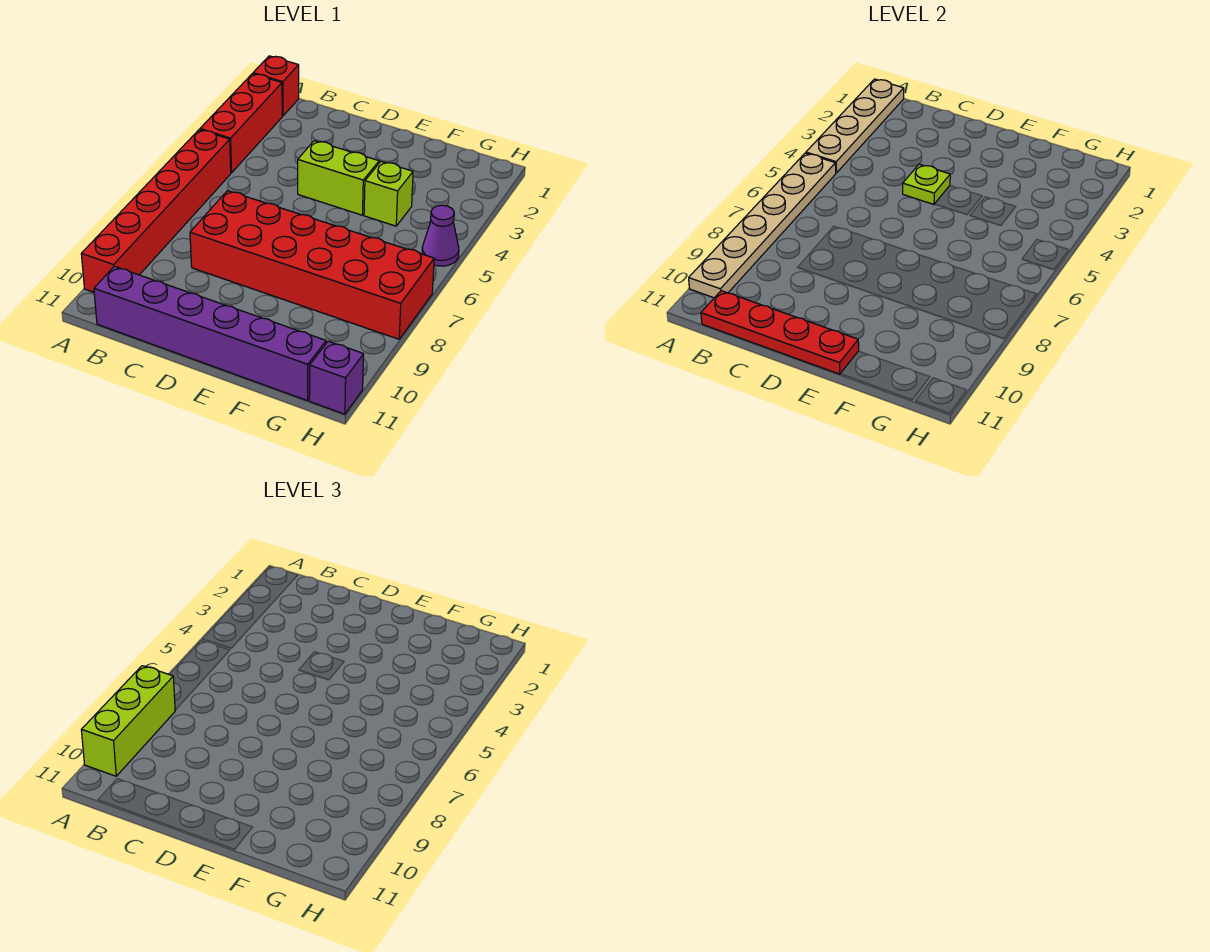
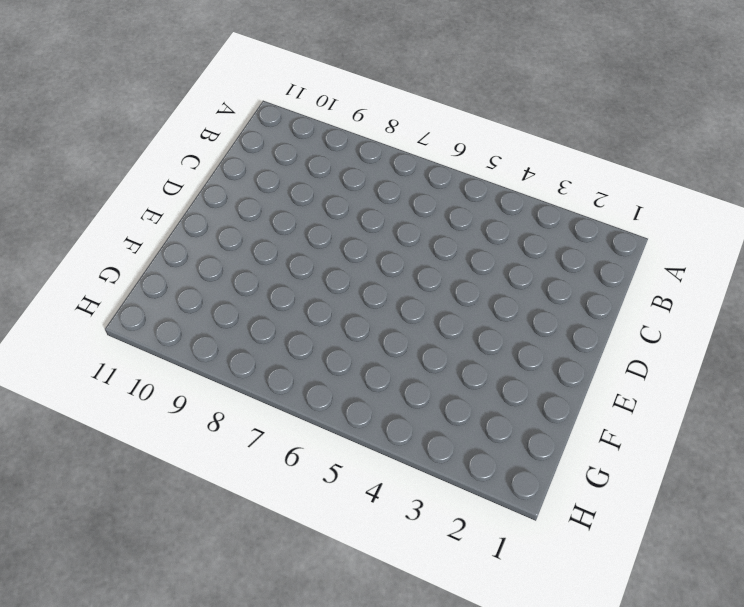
none -> red 1x1 brick [253,56,299,116]
none -> red 1x3 brick [200,74,282,173]
none -> red 1x6 brick [81,130,231,292]

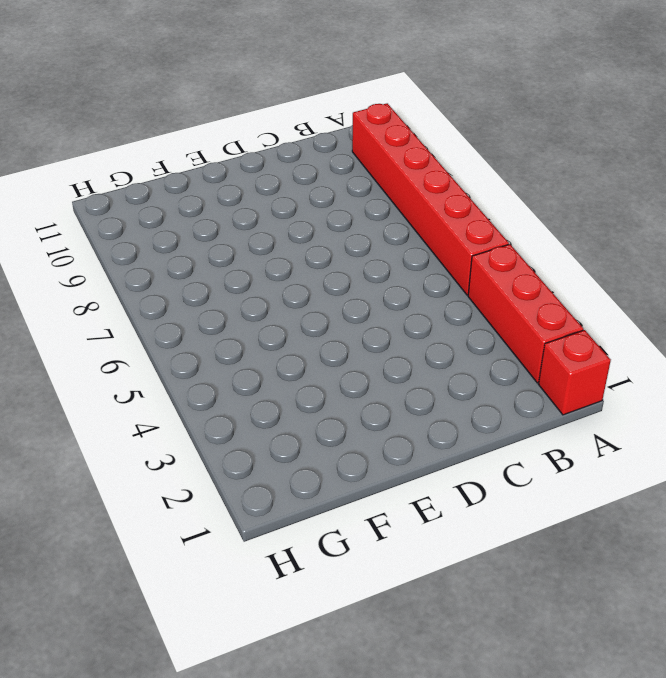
none -> purple 1x6 brick [94,266,326,401]
none -> red 2x6 brick [190,191,434,339]
none -> lime 1x2 brick [298,141,379,215]

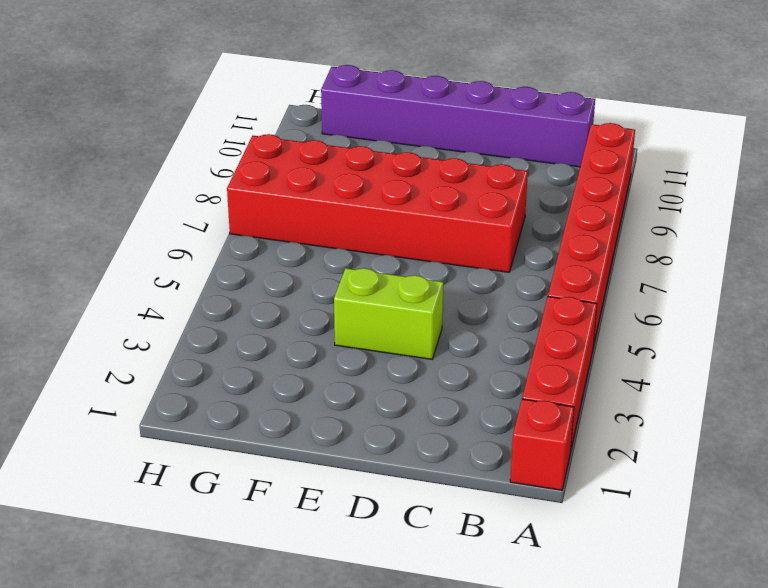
none -> lime 1x1 brick [364,162,413,226]
none -> purple 1x1 cone [422,205,459,266]
none -> purple 1x1 brick [309,341,364,414]

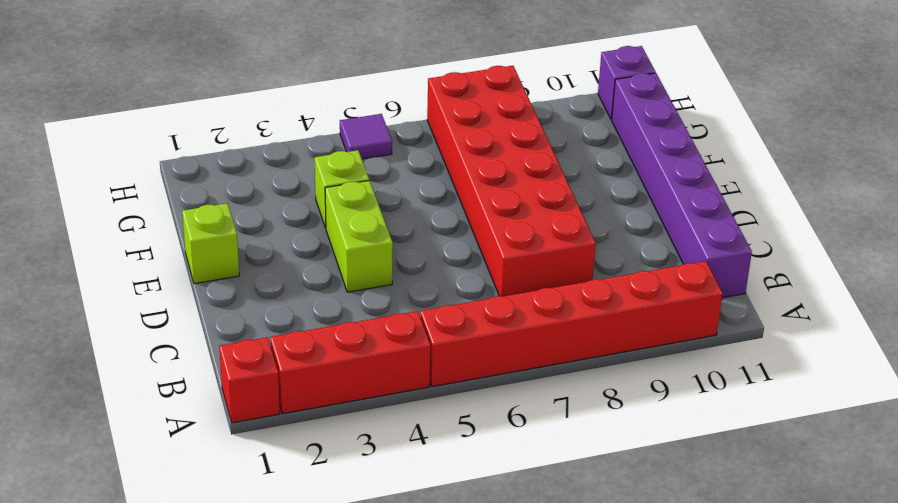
lime 1x1 brick [182,203,239,284] -> none
purple 1x1 tile [340,114,392,159] -> purple 1x1 cone [422,205,459,266]
none -> tan 1x4 plate [806,79,904,173]
none -> tan 1x6 plate [689,153,836,298]
none -> red 1x4 plate [701,291,859,374]

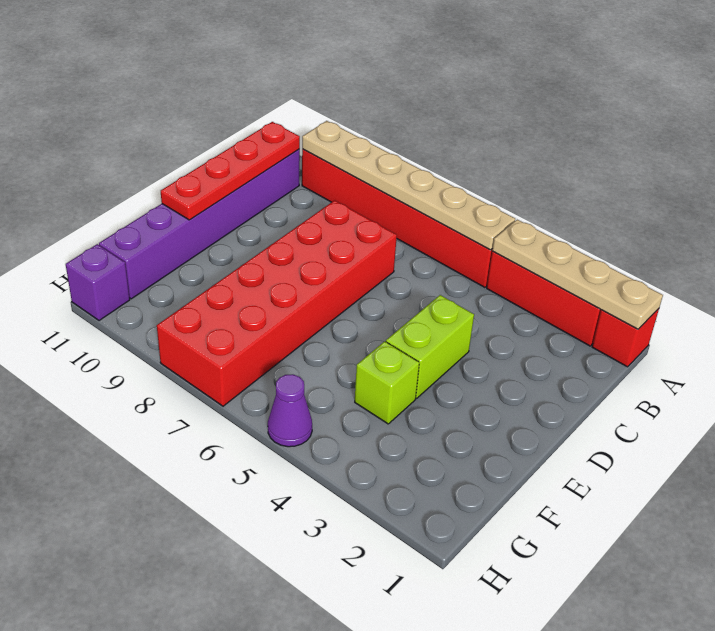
none -> lime 1x1 plate [903,164,950,204]
none -> lime 1x3 brick [81,666,175,776]

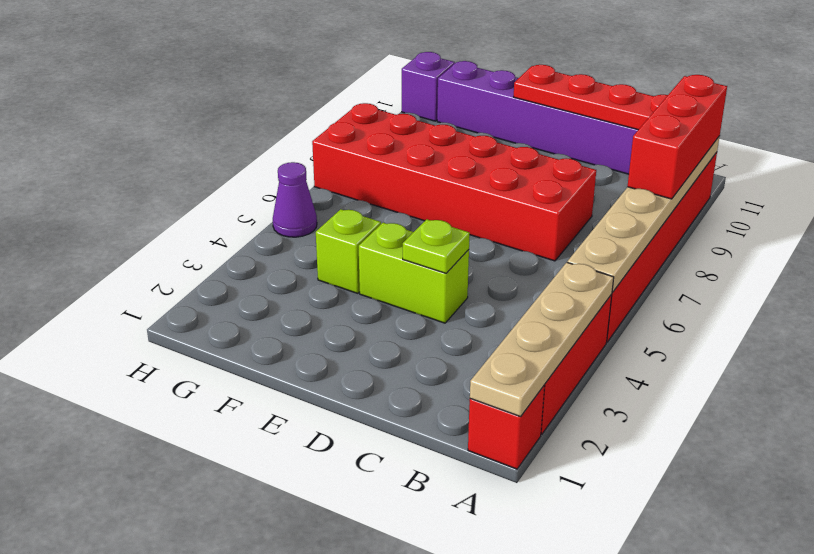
red 1x3 brick [628,75,727,199] -> lime 1x3 brick [81,666,175,776]

